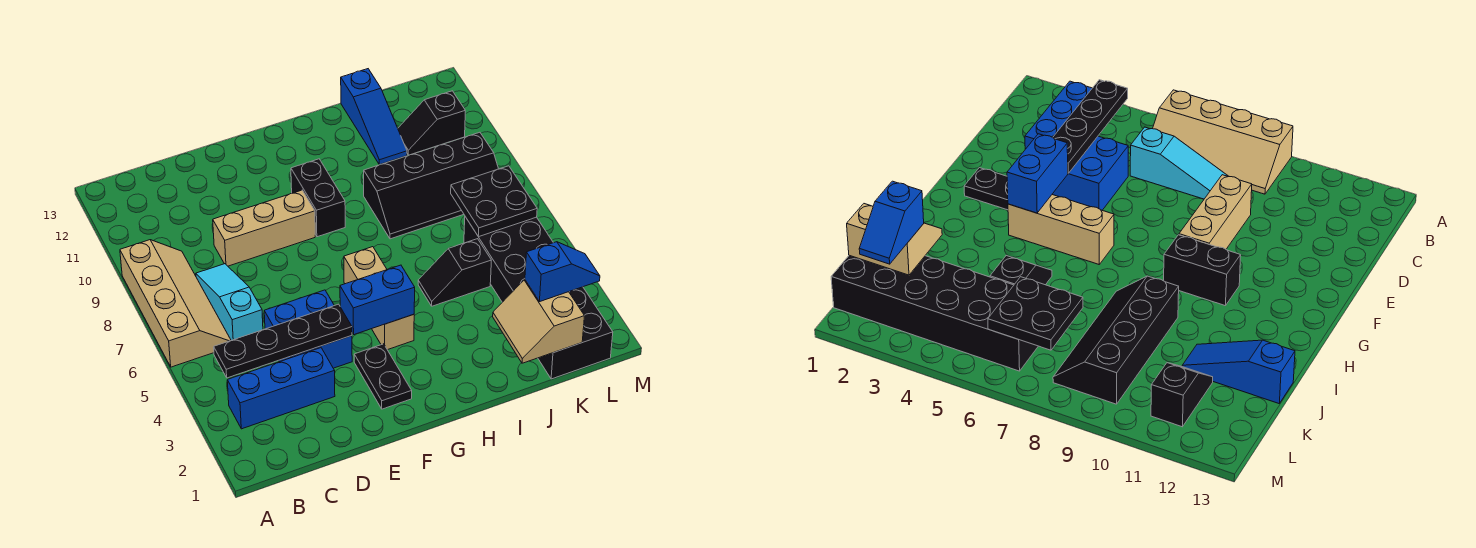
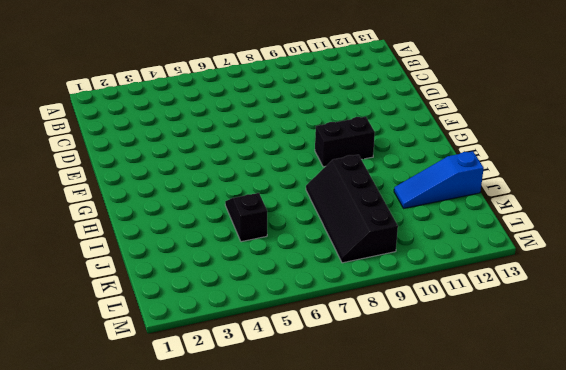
none -> tan 2x4 slope [120,240,231,367]
none -> blue 1x3 brick [227,348,335,429]
none -> cyan 1x3 slope [196,264,263,341]

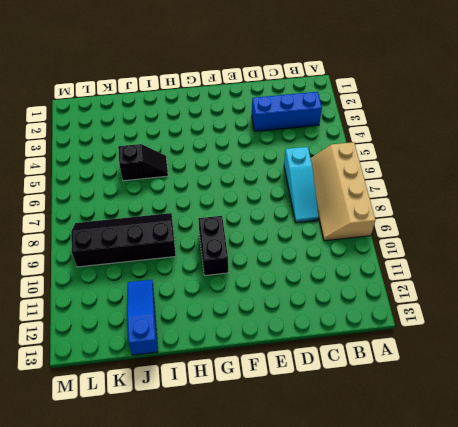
none -> blue 2x2 brick [264,290,352,368]
none -> tan 1x3 brick [213,190,315,266]
none -> black 1x2 plate [354,344,412,409]

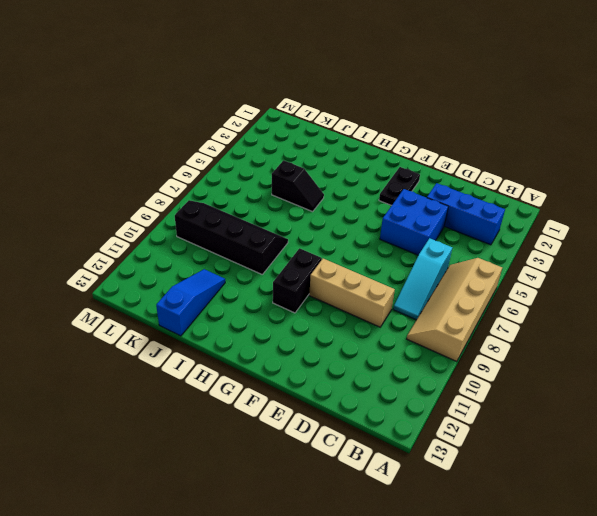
none -> tan 1x3 brick [344,247,414,350]
none -> black 2x6 brick [464,217,613,379]
none -> black 1x2 slope [398,91,465,155]

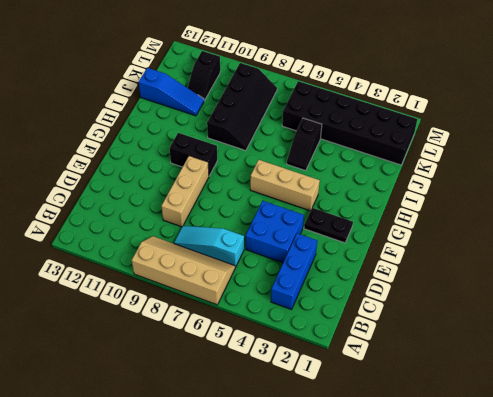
none -> black 1x4 plate [214,304,352,378]
none -> blue 1x2 brick [340,265,415,335]
none -> tan 2x2 slope [493,280,584,363]

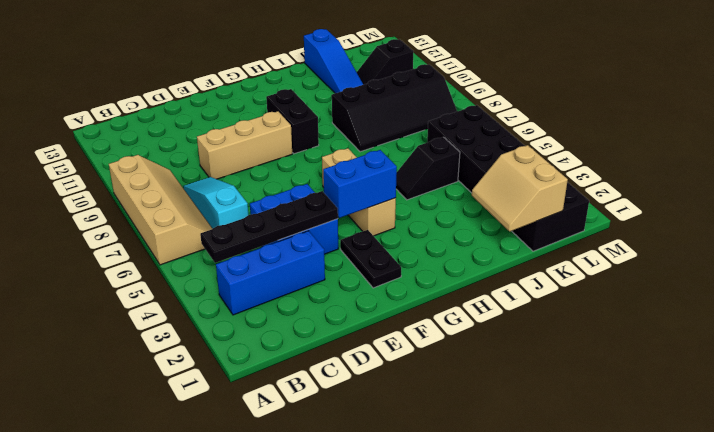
none -> black 2x2 plate [451,166,537,237]
none -> blue 1x2 slope [525,242,600,301]

